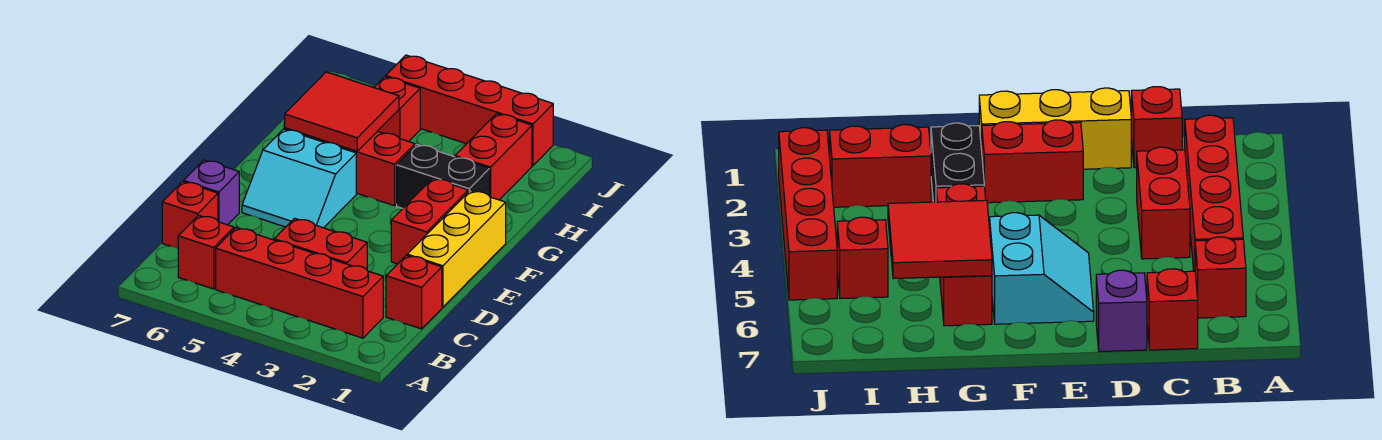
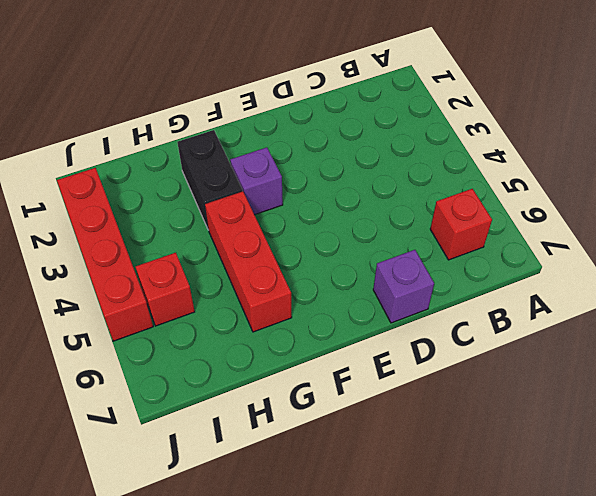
purple 1x1 brick [230,147,283,215] -> none
none -> red 1x4 brick [216,228,383,338]
none -> red 1x1 brick [386,255,442,329]
none -> red 1x2 brick [274,218,367,270]

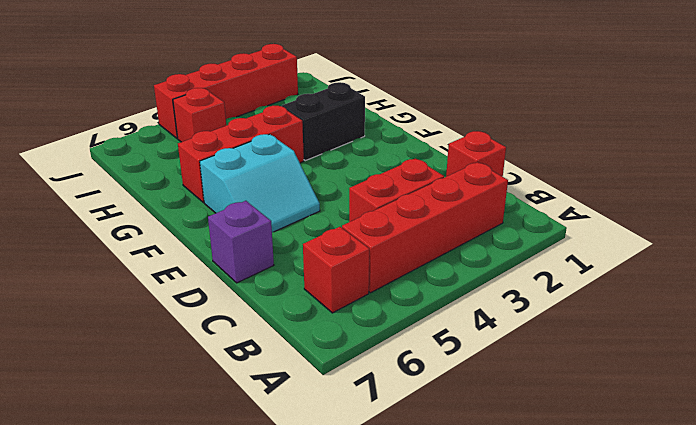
none -> red 1x1 brick [162,182,218,248]
none -> yellow 1x3 brick [407,191,506,307]
none -> red 1x2 brick [391,178,468,264]

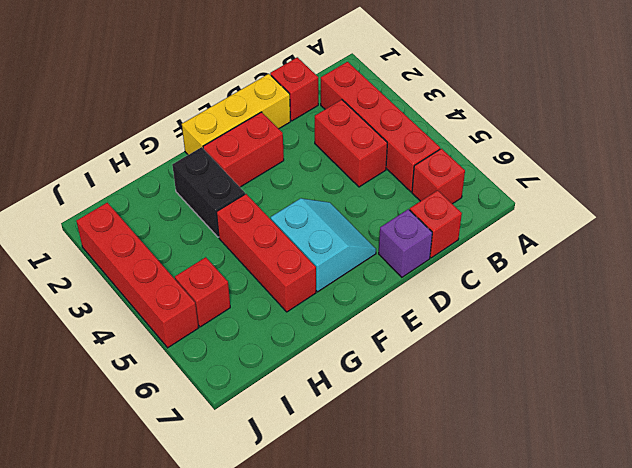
none -> red 1x2 brick [455,114,532,200]
none -> red 2x2 tile [285,72,399,151]

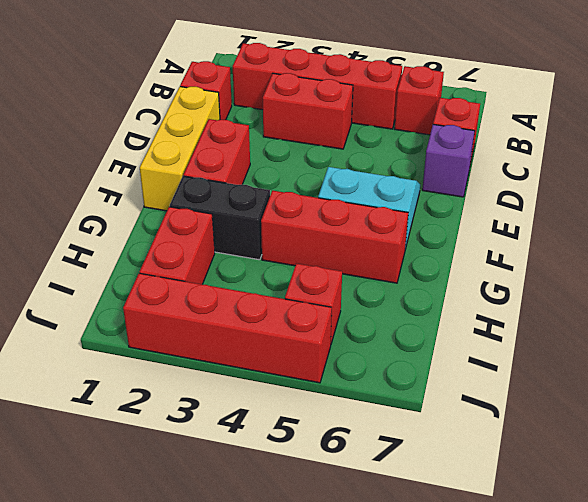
none -> red 2x2 tile [285,72,399,151]

